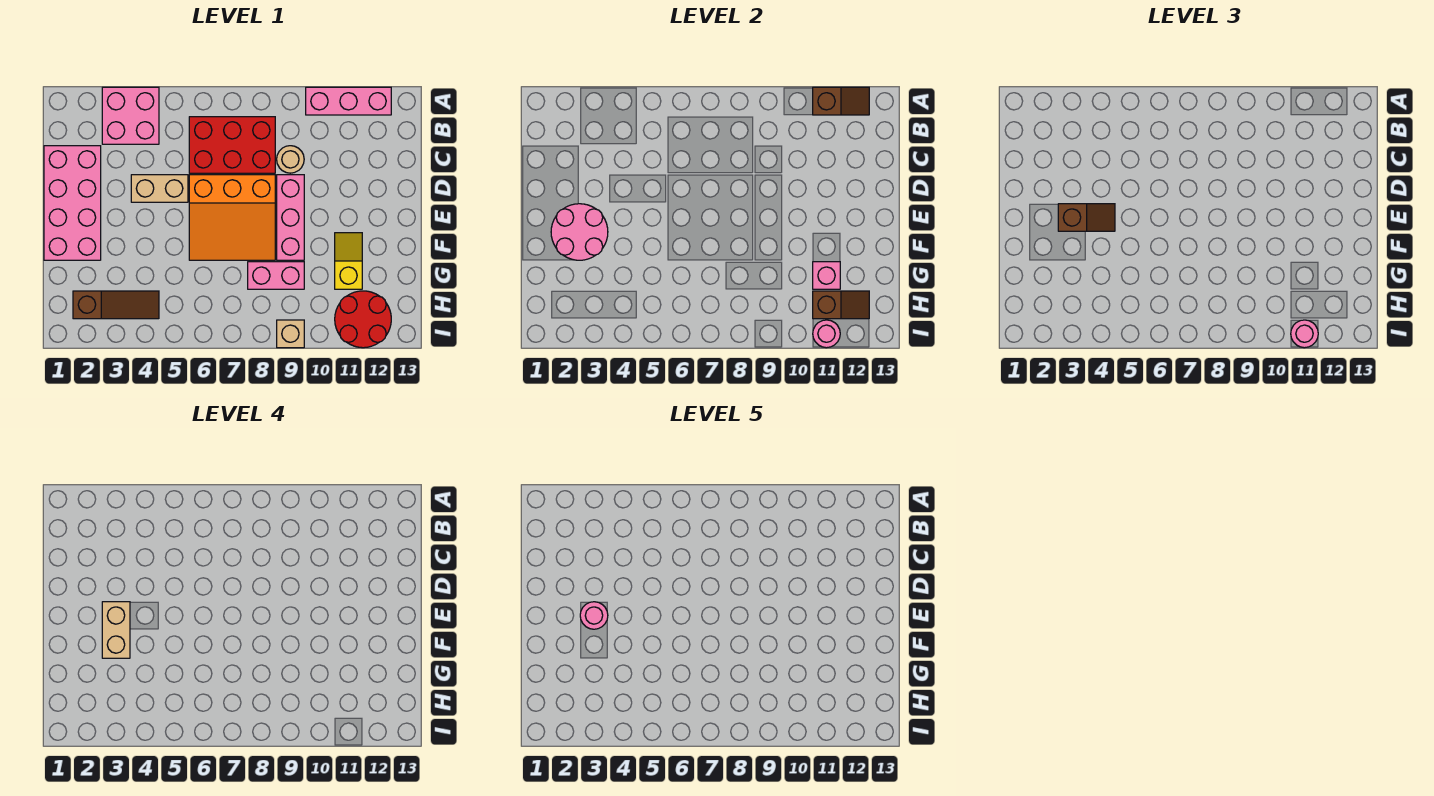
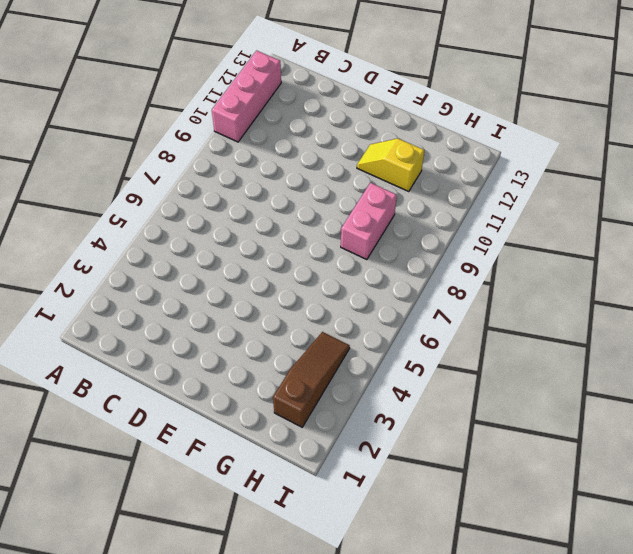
none -> pink 2x2 brick [102,87,159,144]
none -> red 2x3 brick [189,117,275,173]
none -> pink 2x4 brick [44,146,101,260]

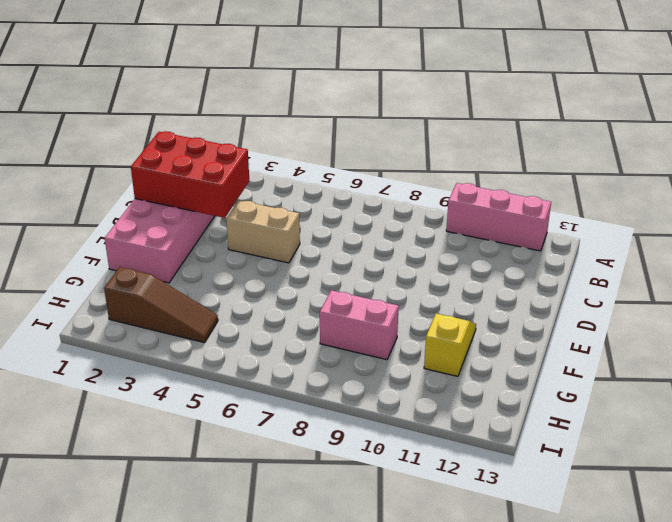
red 2x3 brick [131,131,249,218] -> red 2x3 brick moved to [189,117,275,173]
none -> pink 2x2 brick [102,87,159,144]
none -> tan 1x1 round brick [277,146,304,173]
none -> orange 3x3 slope [189,175,275,260]

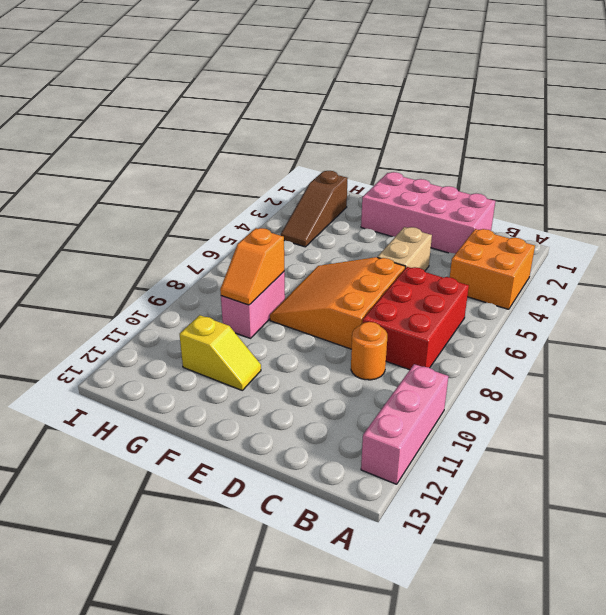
orange 2x2 brick [450,229,535,309] -> pink 2x2 brick [102,87,159,144]
orange 1x1 round brick [351,322,387,380] -> tan 1x1 round brick [277,146,304,173]
orange 1x2 slope [220,228,284,305] -> none
none -> pink 1x3 brick [277,175,304,260]
none -> red 2x2 round brick [335,291,391,348]
none -> tan 1x1 brick [277,320,304,348]

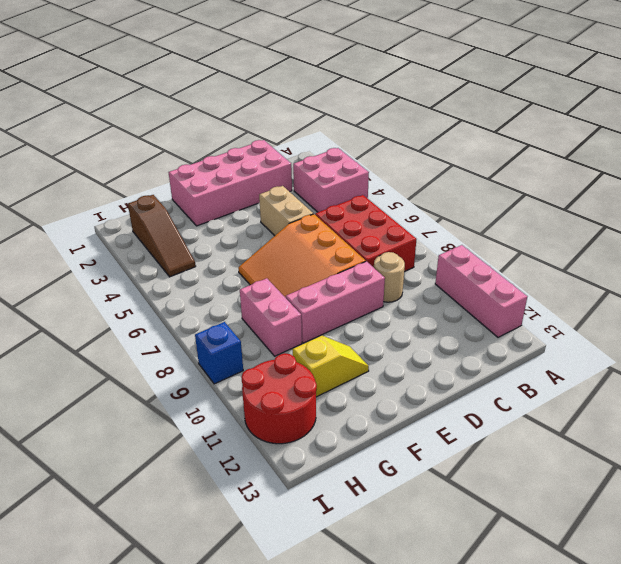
blue 1x1 brick [195,322,243,384] -> tan 1x1 brick [277,320,304,348]
none -> brown 1x2 slope [813,87,869,115]
none -> pink 2x2 round brick [551,204,608,260]
none -> pink 1x1 brick [813,262,840,289]

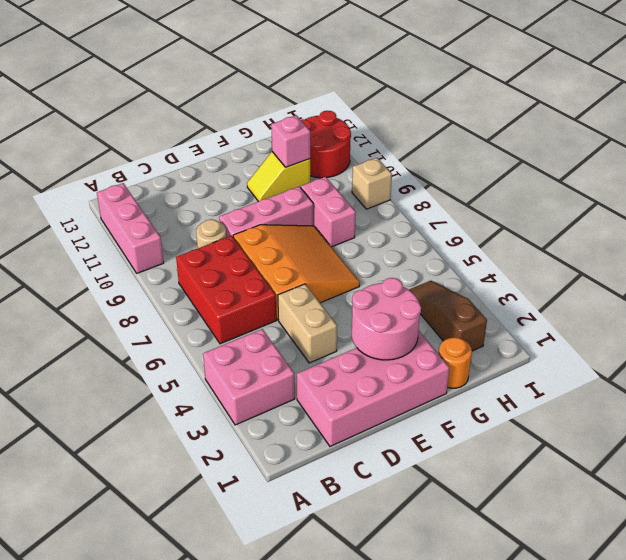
orange 1x1 round brick [439,337,472,388] -> none
none -> brown 1x2 slope [813,87,869,115]
none -> brown 1x2 slope [813,291,869,319]
none -> pink 1x1 round brick [813,320,840,348]

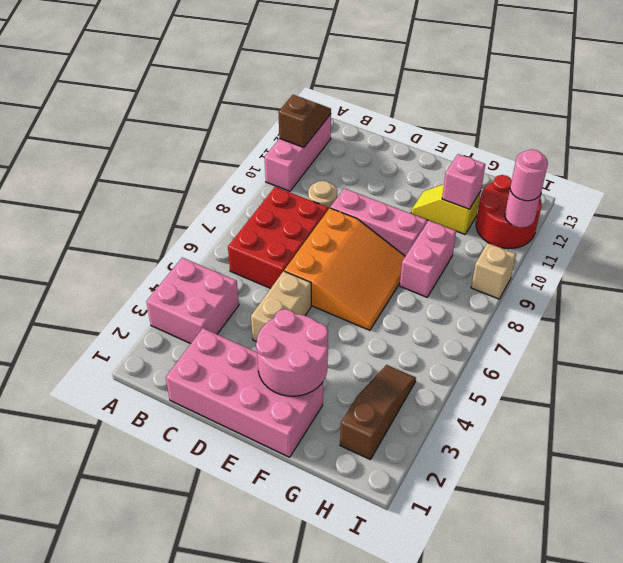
none -> brown 1x2 slope [813,291,869,319]
none -> brown 1x2 slope [1058,204,1115,231]
none -> tan 1x2 brick [102,602,130,658]

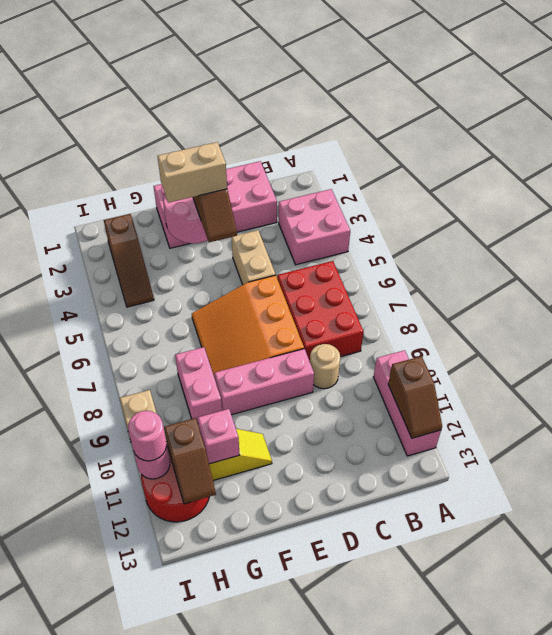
none -> pink 1x1 round brick [580,602,608,629]

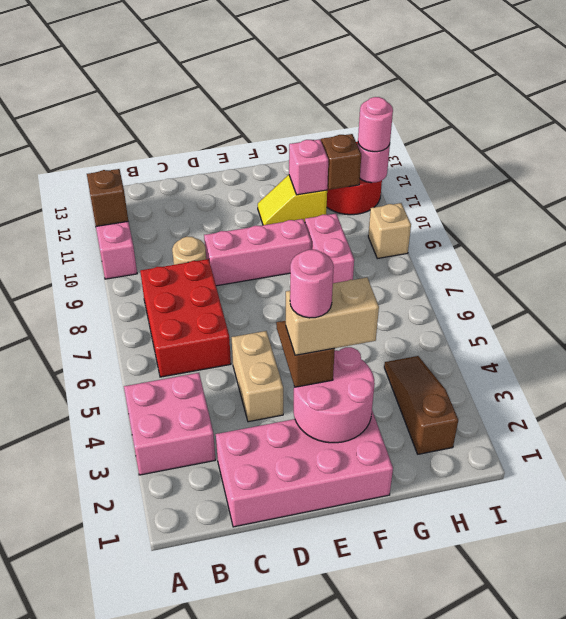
none -> orange 3x3 slope [189,175,275,260]

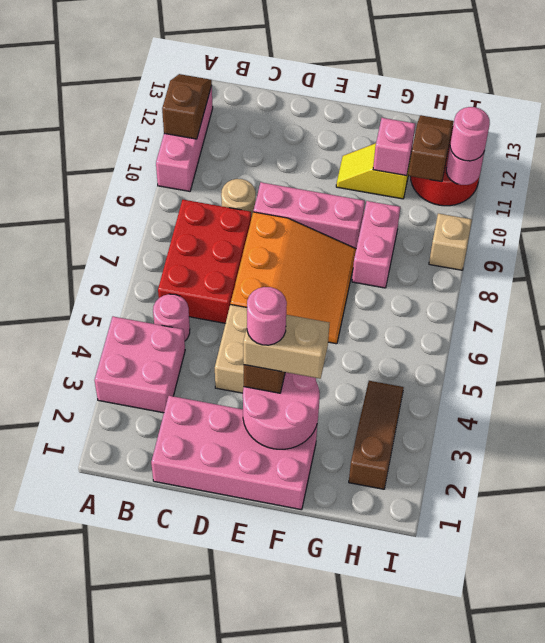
pink 1x1 round brick [153,294,190,341] -> none

